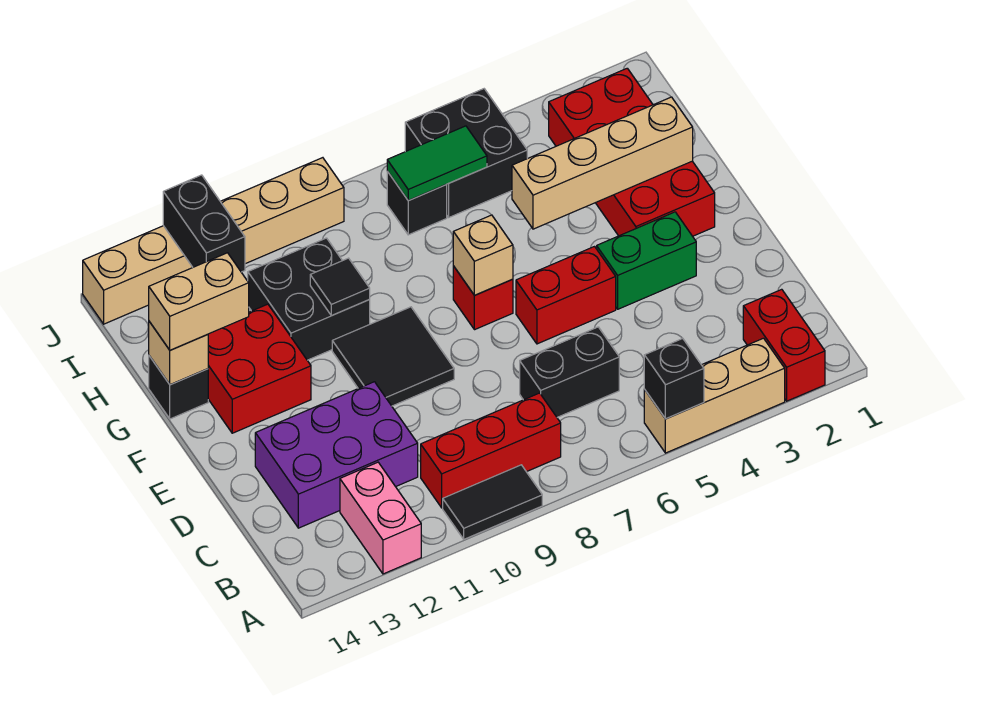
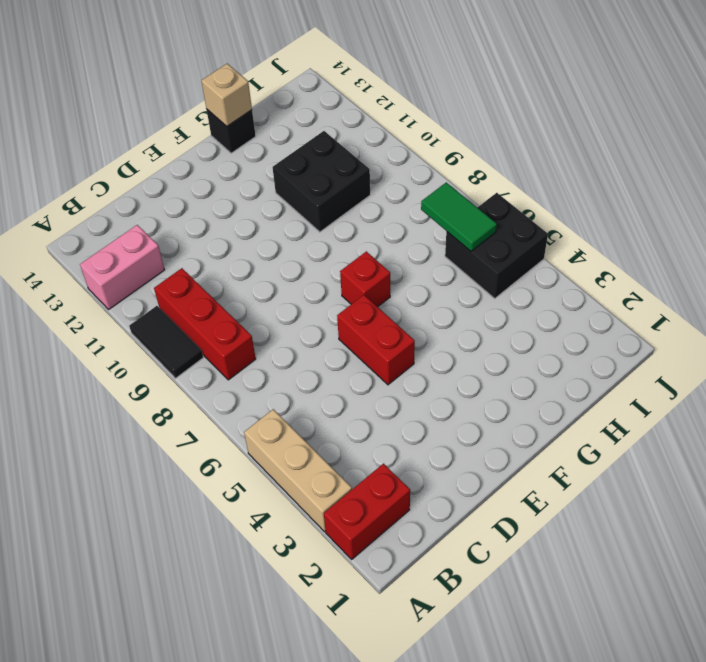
none -> black 1x2 brick [520,327,619,417]
none -> purple 2x3 brick [255,382,418,528]
none -> green 1x2 brick [597,212,696,309]

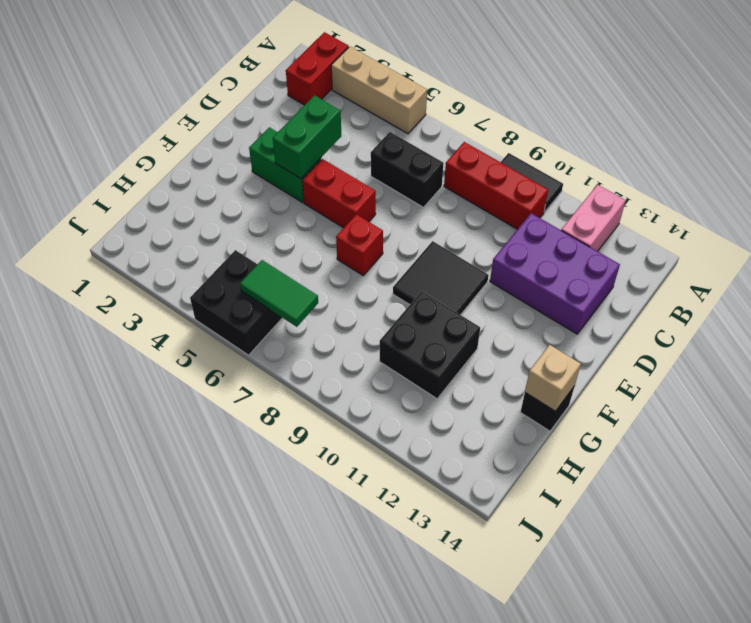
green 1x2 brick [273,95,341,179] -> none
none -> red 2x4 brick [549,68,715,236]
none -> red 2x2 brick [208,304,311,433]
none -> black 1x1 brick [387,172,447,235]

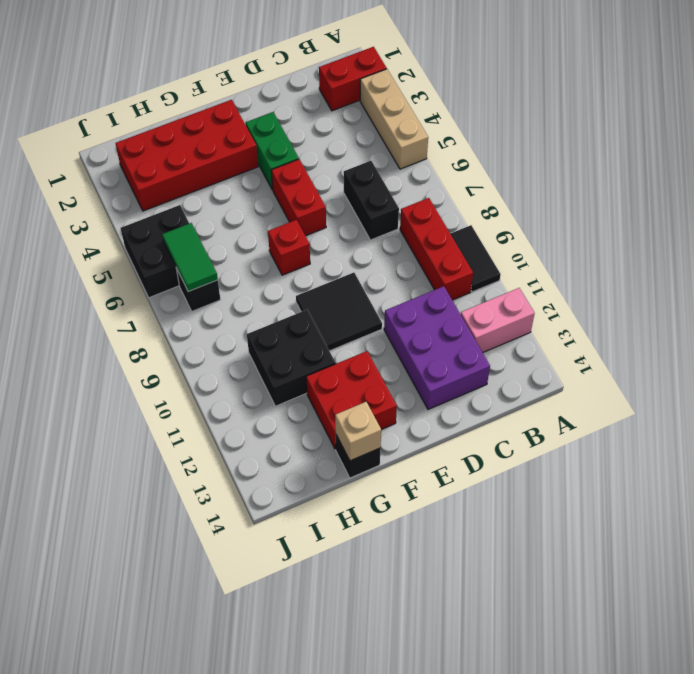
none -> tan 1x6 brick [83,158,344,324]
none -> black 1x1 brick [644,339,704,419]
none -> tan 1x1 brick [453,215,513,295]

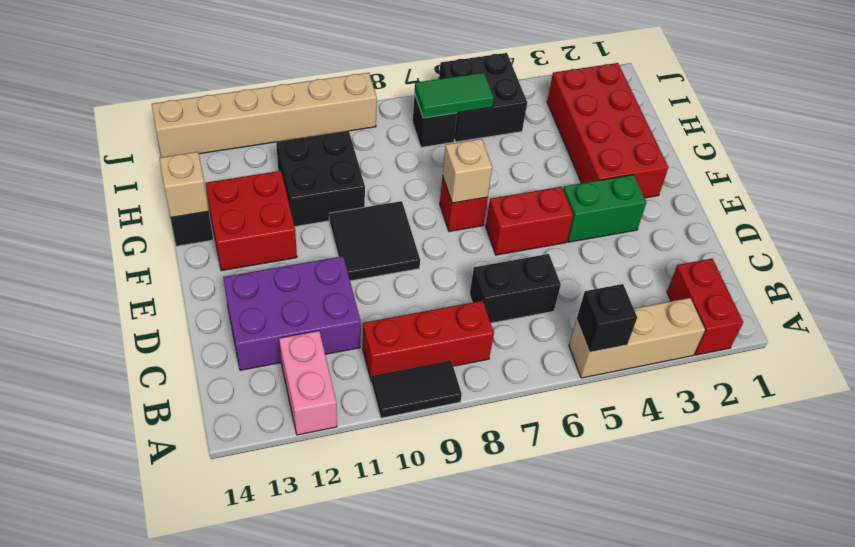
none -> tan 1x4 brick [512,97,693,229]
none -> black 1x1 tile [310,258,370,316]
none -> black 1x2 brick [163,175,245,272]

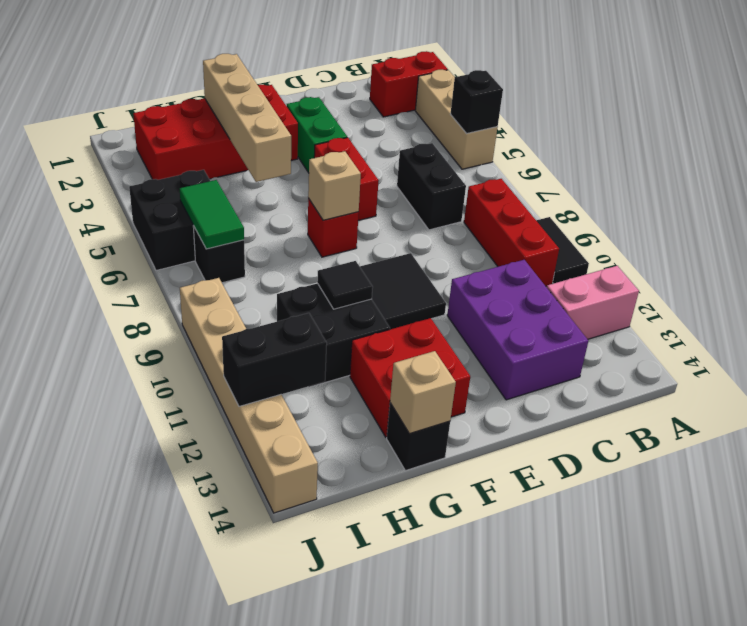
none -> tan 1x2 brick [149,253,249,350]

